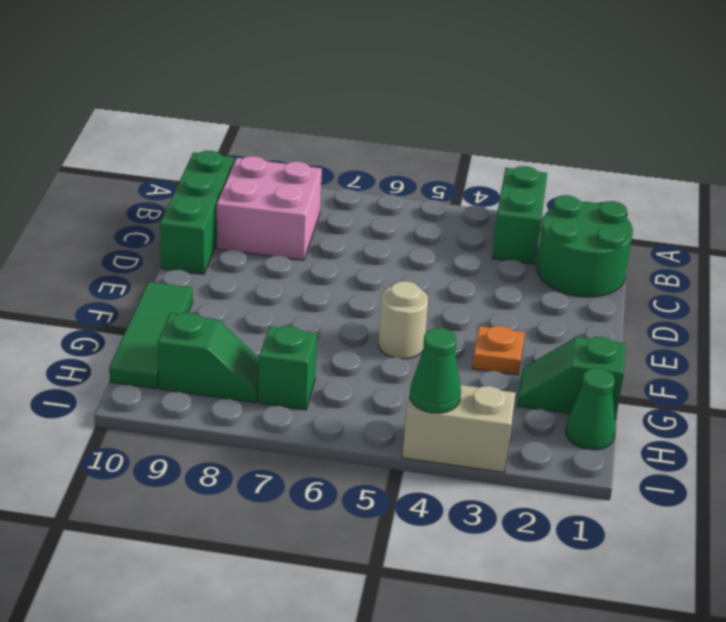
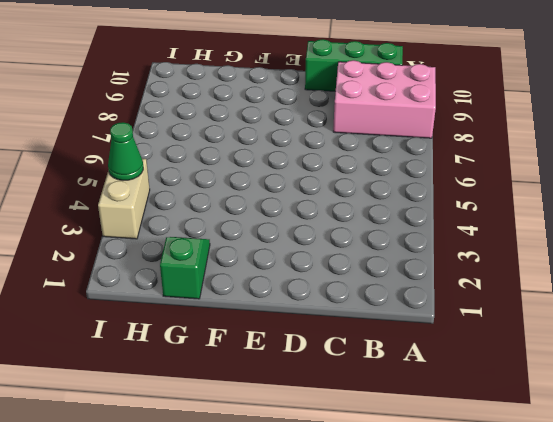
pink 2x3 brick [333,60,436,138] -> pink 2x2 brick [217,156,322,260]
none -> green 1x2 brick [492,166,547,264]
none -> green 2x2 round brick [537,195,633,297]
none -> orange 1x1 plate [472,326,525,375]

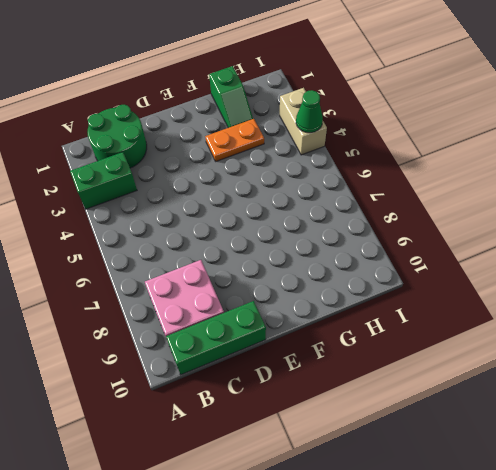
orange 1x2 plate [205,119,264,161] -> orange 1x1 plate [472,326,525,375]
none -> tan 1x1 round brick [379,281,428,359]
none -> green 1x3 tile [109,282,193,389]
none -> green 1x1 cone [566,368,616,450]

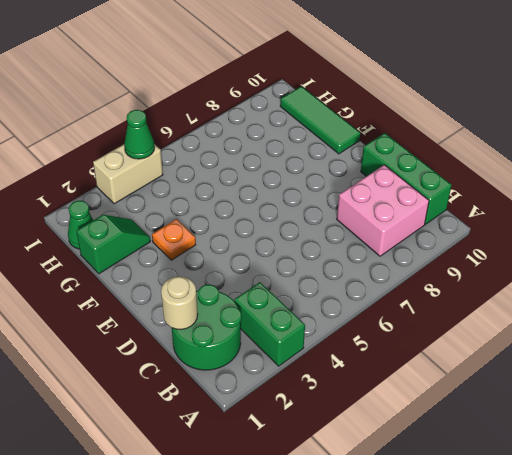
tan 1x1 round brick [161,276,198,329] -> tan 1x1 round brick moved to [379,281,428,359]
none -> green 1x1 brick [259,326,317,410]
none -> green 1x2 slope [158,313,259,403]

